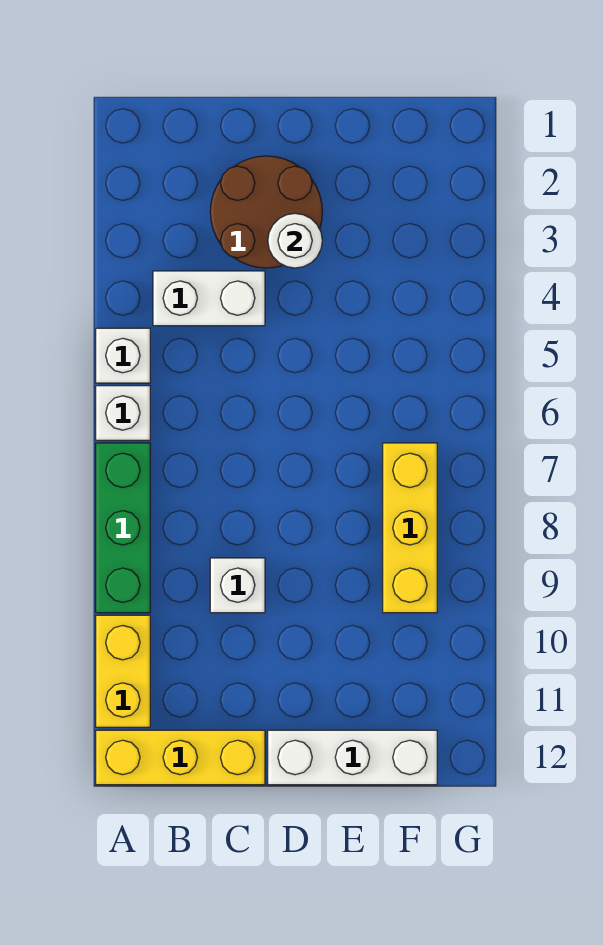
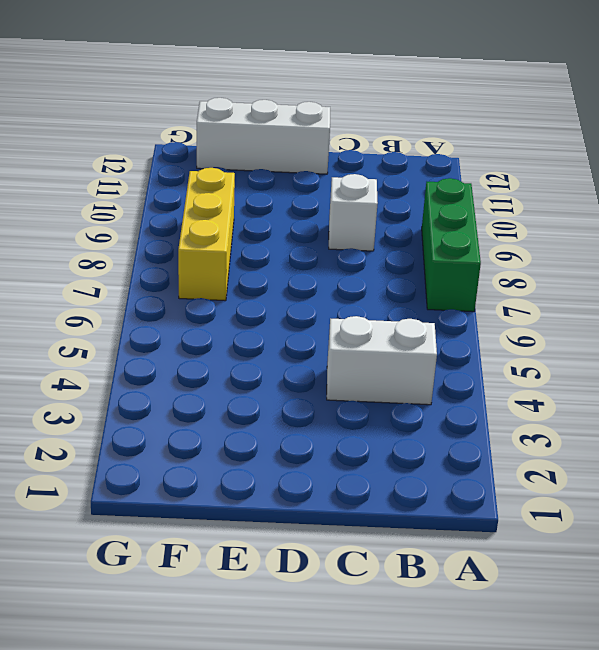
none -> white 1x1 brick [96,328,150,383]
none -> white 1x1 brick [96,386,150,440]

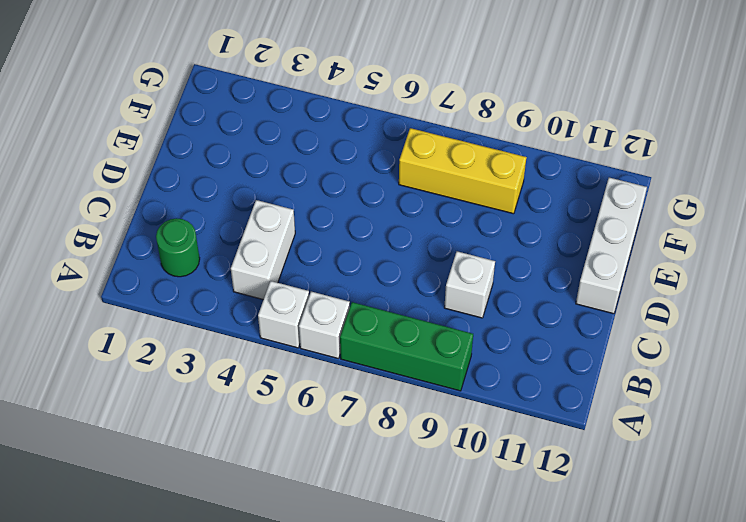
green 1x1 round brick [156,218,200,277] -> none
none -> yellow 1x2 brick [96,615,150,727]
none -> yellow 1x3 brick [96,730,265,785]

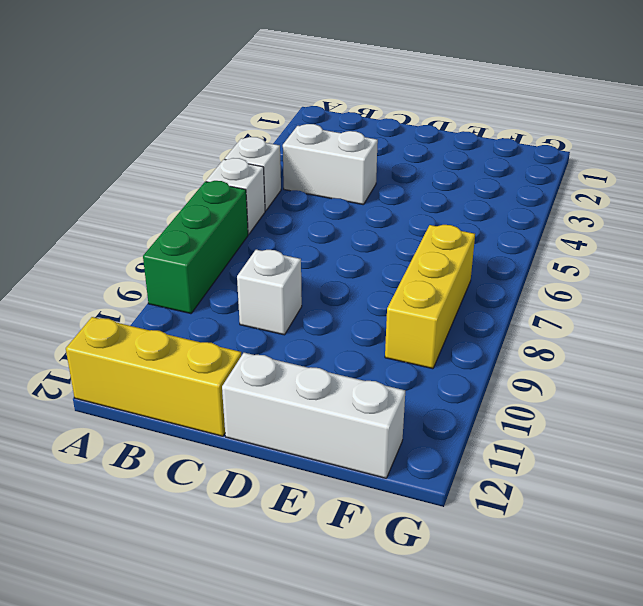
none -> yellow 1x2 brick [96,615,150,727]
none -> brown 2x2 round brick [210,156,322,268]

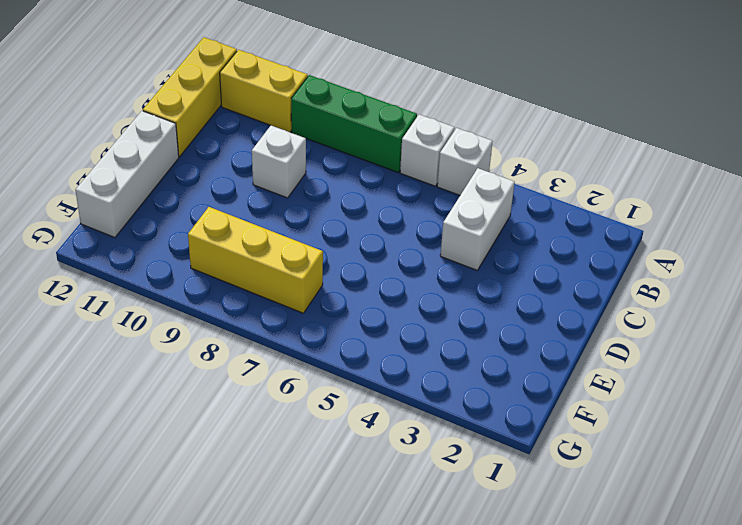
none -> brown 2x2 round brick [210,156,322,268]
none -> white 1x1 round brick [268,213,322,268]

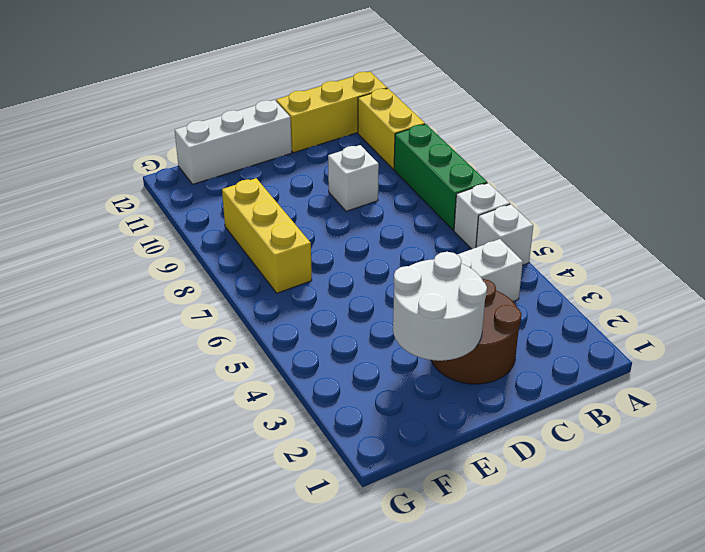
white 2x2 round brick [393,252,487,361] -> white 1x1 round brick [268,213,322,268]

